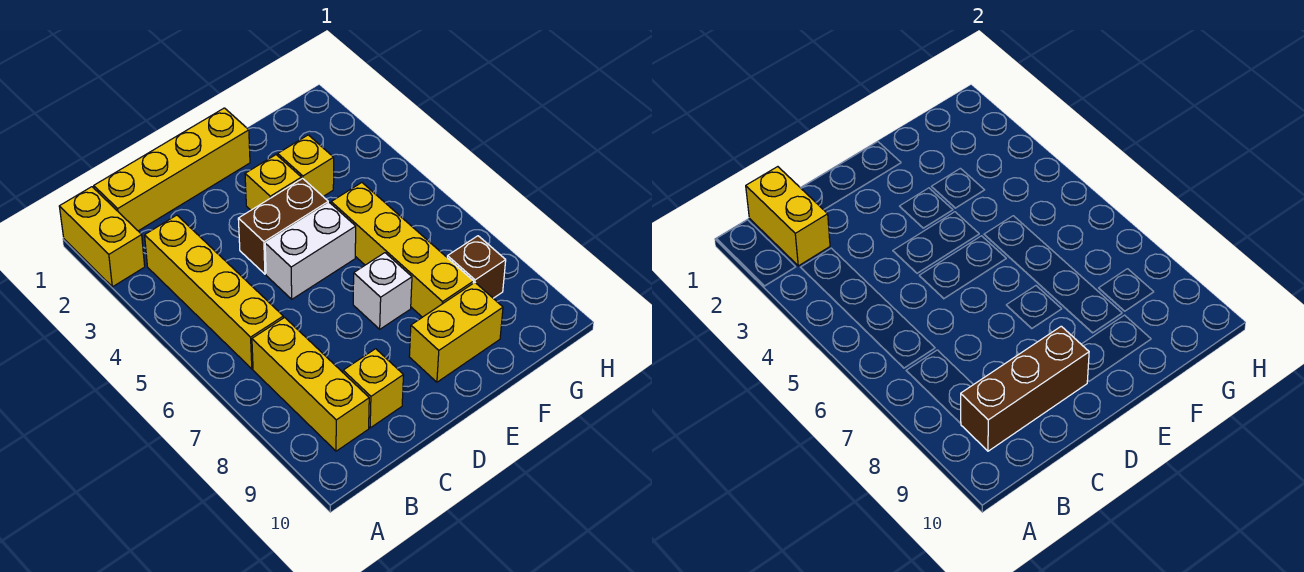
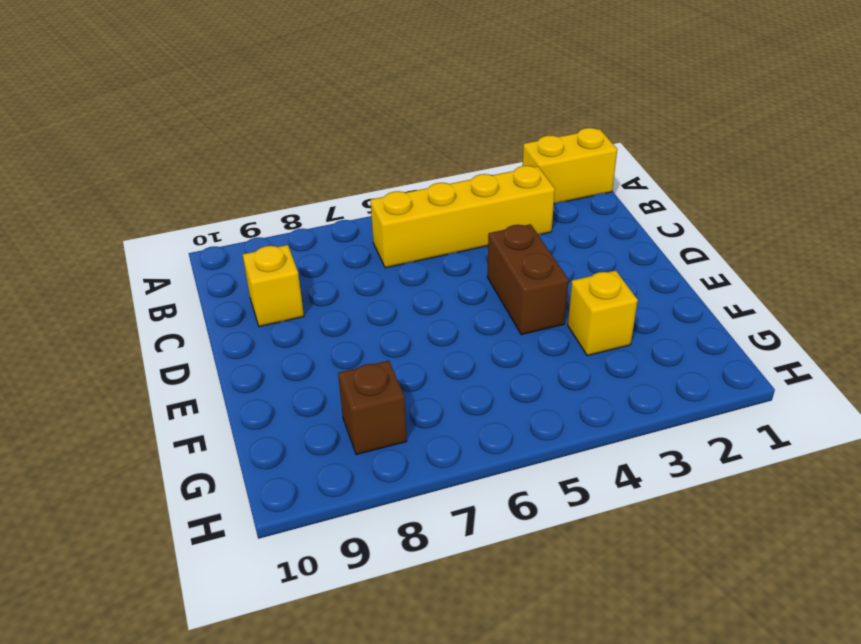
none -> yellow 1x4 brick [94,108,250,231]
none -> yellow 1x3 brick [252,317,369,451]
none -> white 1x2 brick [265,203,356,299]

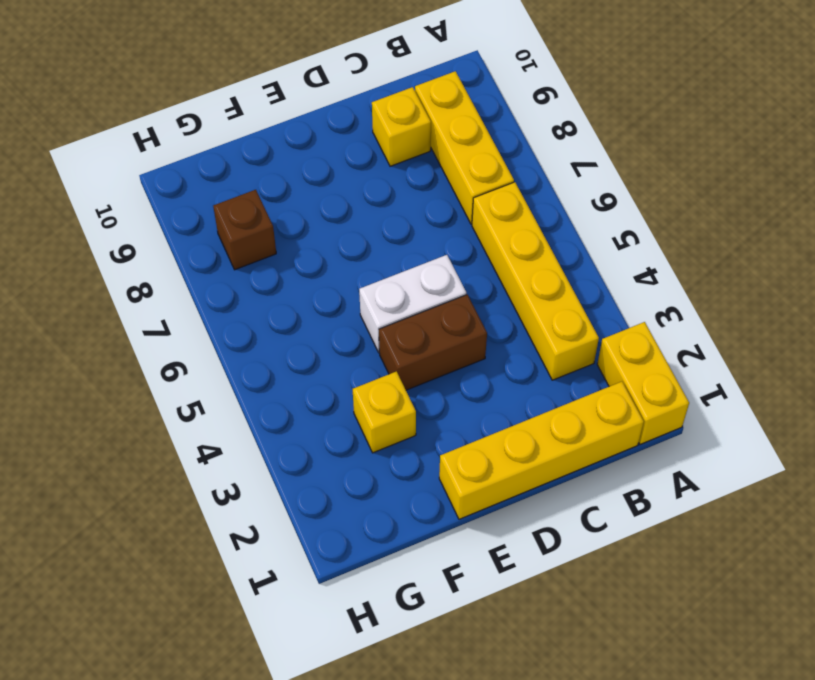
none -> yellow 1x1 brick [245,155,301,210]
none -> white 1x1 brick [353,253,412,329]
none -> yellow 1x2 brick [409,283,503,382]

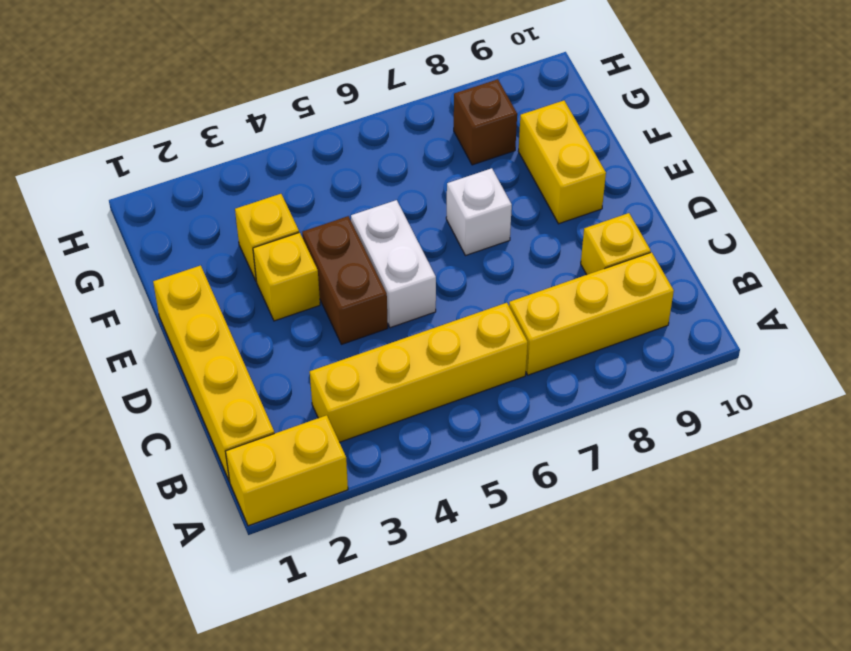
none -> yellow 1x4 brick [331,183,474,317]
none -> yellow 1x2 brick [746,167,830,266]
none -> brown 1x3 brick [961,326,1089,451]

